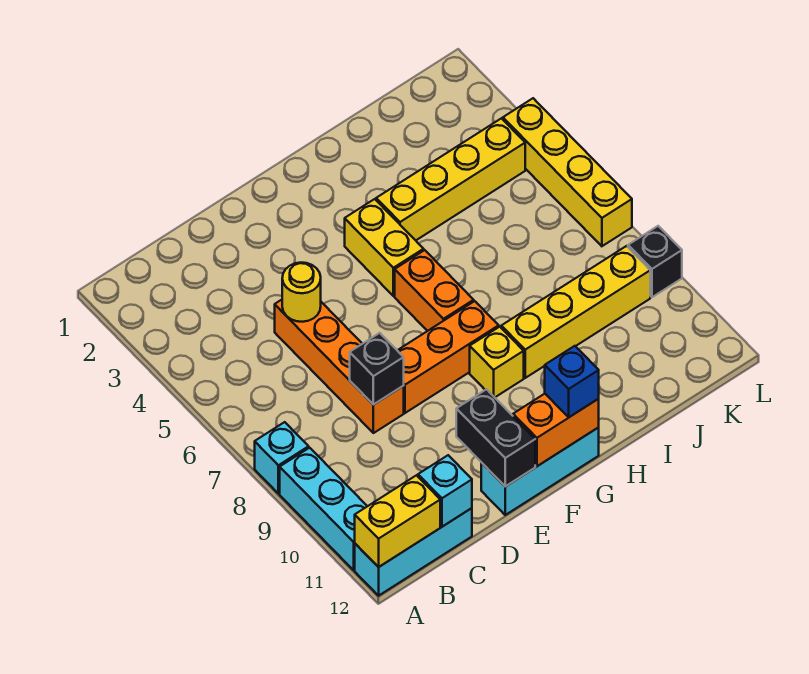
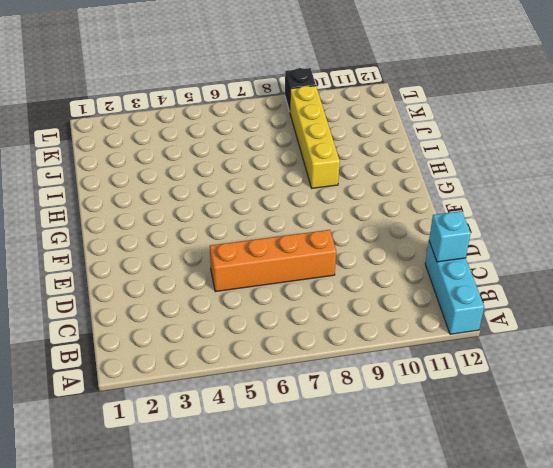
none -> cyan 1x1 brick [255,422,309,494]
none -> cyan 1x3 brick [280,448,367,570]
none -> orange 1x3 brick [397,301,499,413]

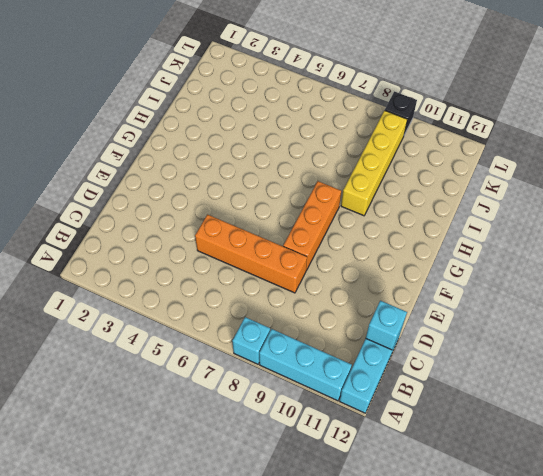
none -> cyan 1x3 brick [481,428,599,515]
none -> yellow 1x2 brick [345,199,424,296]
none -> orange 1x2 brick [395,250,474,331]

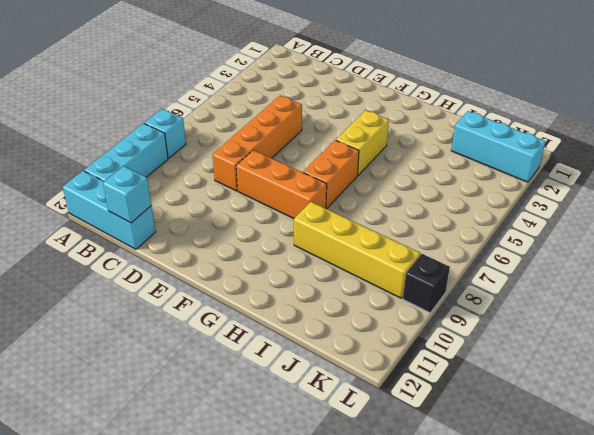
cyan 1x3 brick [451,111,546,182] -> cyan 1x3 brick moved to [481,428,599,515]
none -> yellow 1x1 brick [470,327,524,397]
none -> yellow 1x4 brick [376,118,525,240]
none -> yellow 1x4 brick [503,98,632,246]

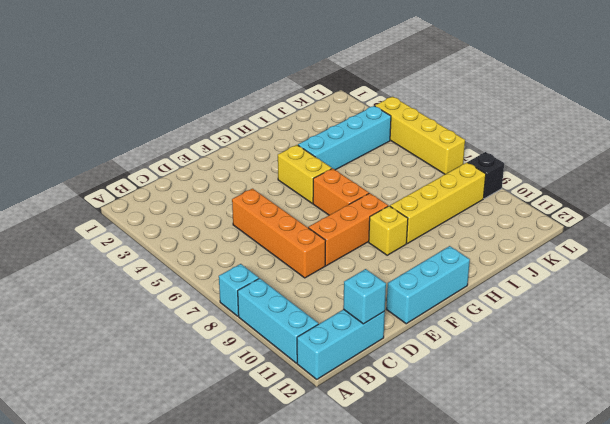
cyan 1x4 brick [298,106,391,170] -> yellow 1x4 brick [376,118,525,240]
none -> yellow 1x2 brick [355,475,440,567]
none -> yellow 1x1 round brick [282,263,321,322]
none -> black 1x1 brick [350,333,404,405]

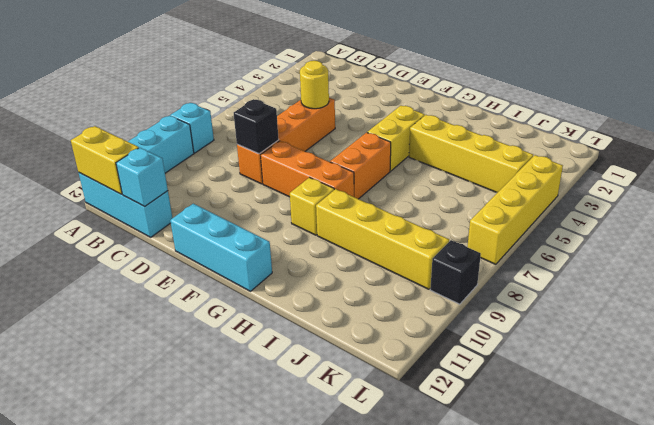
none -> black 1x2 brick [456,389,535,486]
none -> orange 1x2 brick [513,394,599,466]
none -> blue 1x1 brick [545,346,599,417]

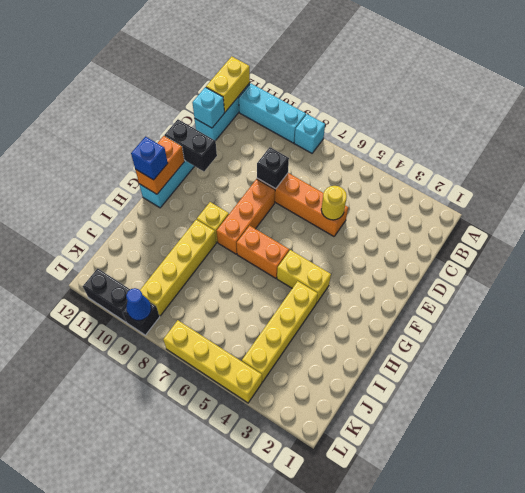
blue 1x1 cone [126,288,151,321] -> none
black 1x2 brick [83,268,130,322] -> none

